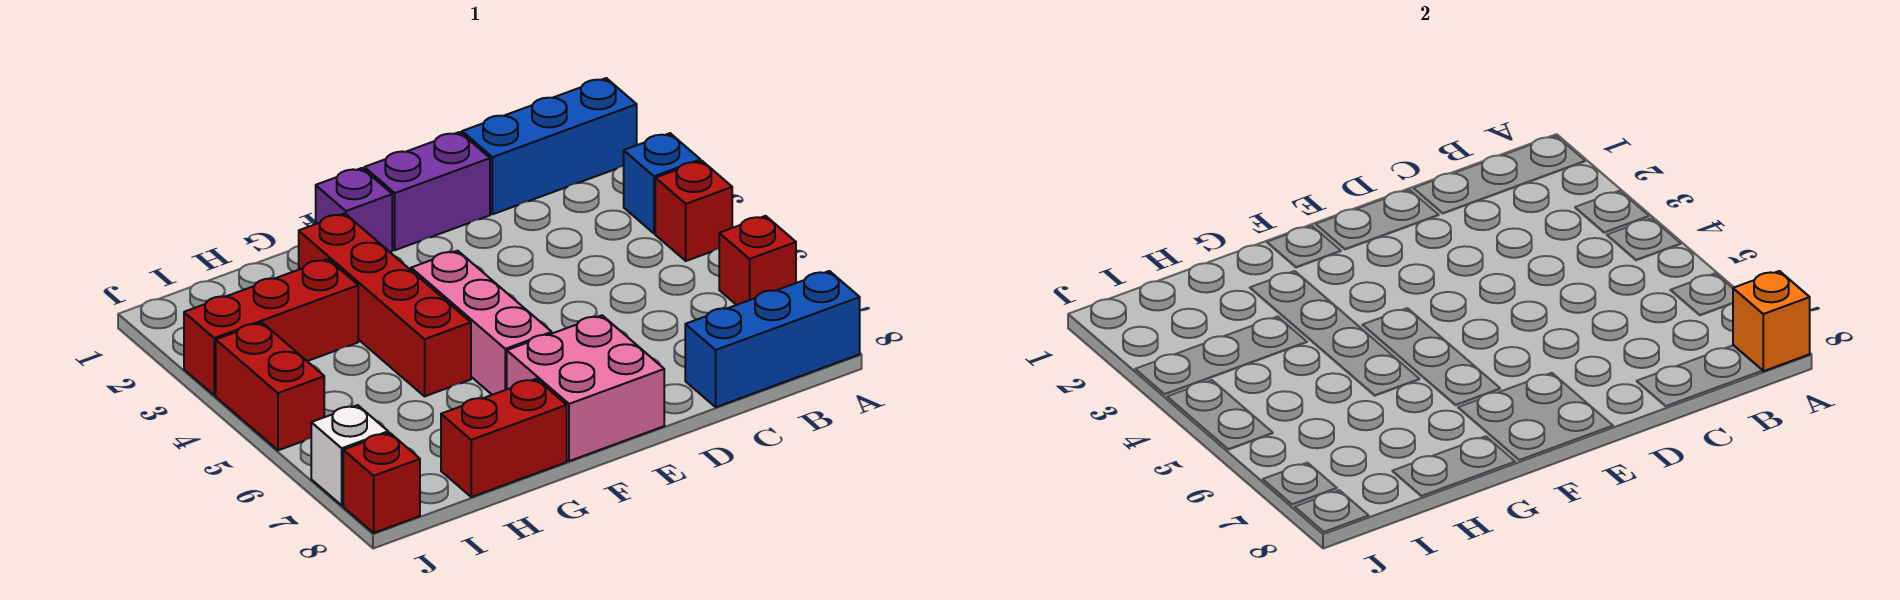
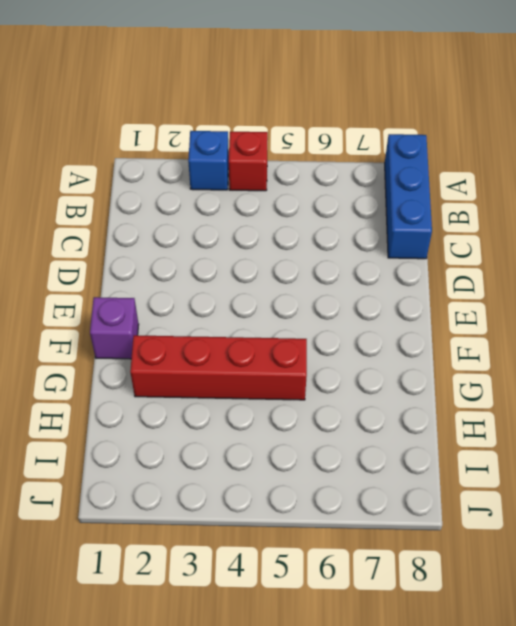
none -> blue 1x3 brick [462,78,637,214]
none -> red 1x1 brick [719,216,796,305]
none -> purple 1x2 brick [364,132,490,250]

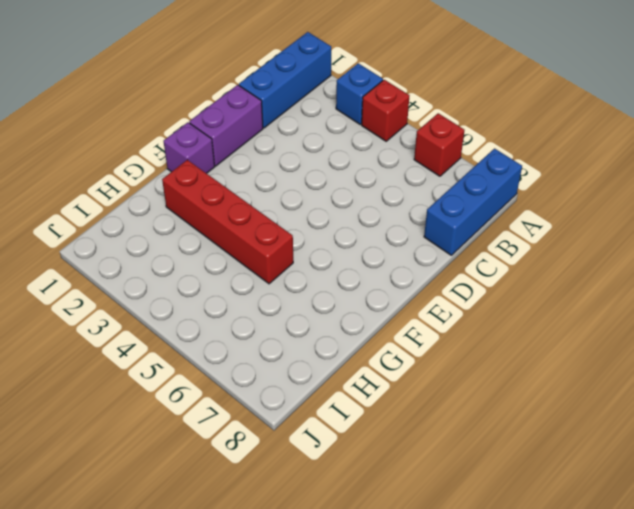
none -> pink 2x2 brick [507,315,664,461]
none -> pink 1x3 brick [411,251,552,395]
none -> red 1x2 brick [441,379,567,497]

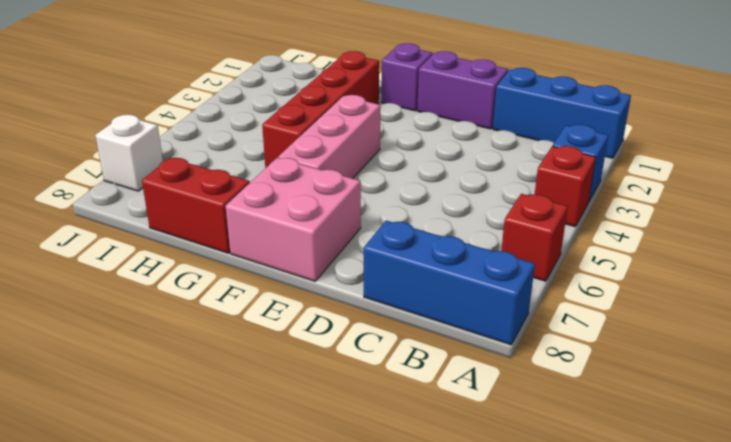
none -> red 1x3 brick [184,259,358,395]
none -> red 1x2 brick [216,323,324,450]
none -> red 1x1 brick [343,433,420,533]

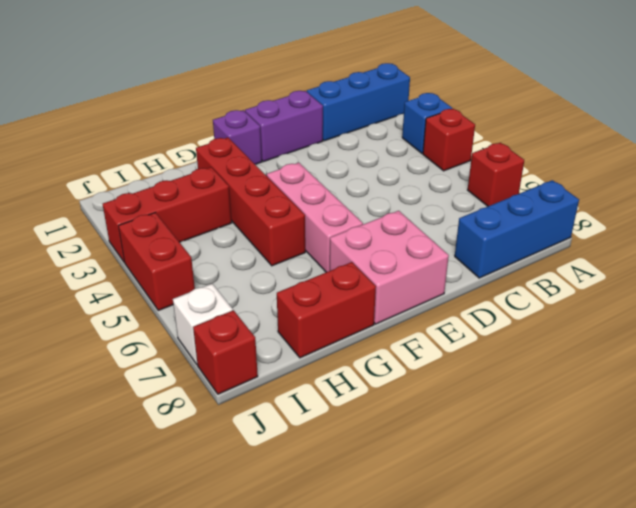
none -> orange 1x1 brick [1733,271,1810,371]

